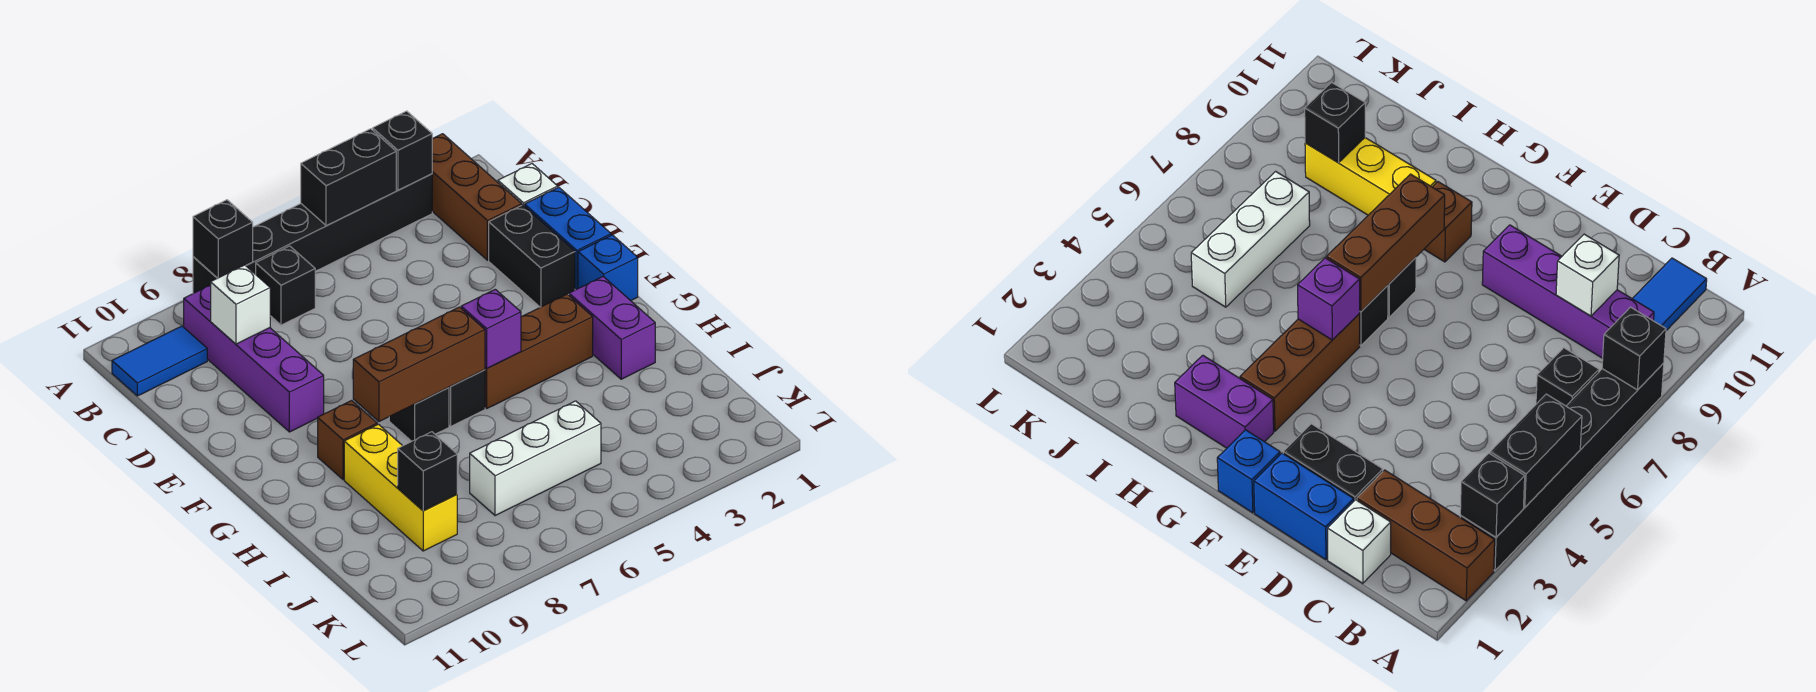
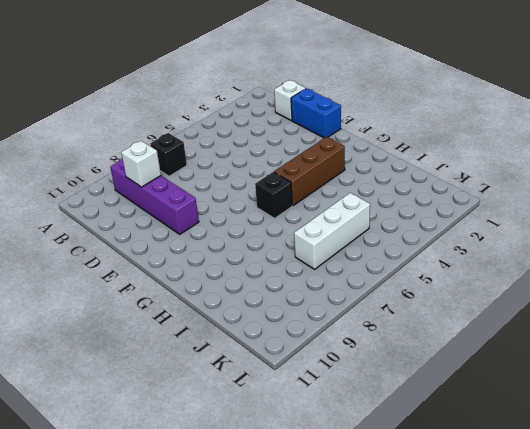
none -> brown 1x3 brick [432,134,522,260]
none -> black 1x6 brick [193,174,432,293]
none -> blue 1x2 tile [112,326,207,396]

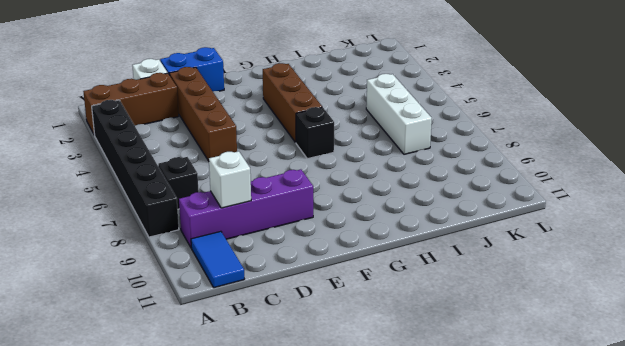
brown 1x4 brick [169,67,237,161] -> black 1x2 brick [489,205,575,307]
none -> blue 1x1 brick [578,235,638,301]
none -> purple 1x2 brick [569,277,655,379]
none -> black 1x1 brick [389,387,449,441]

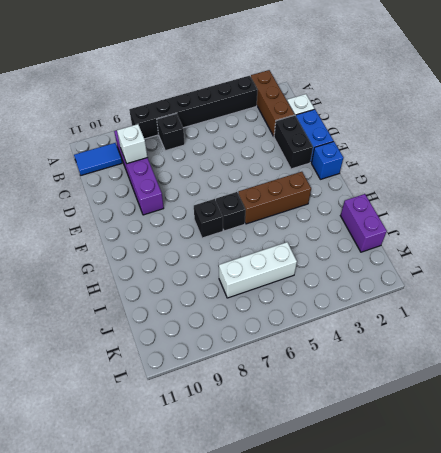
purple 1x2 brick [340,194,387,252] -> purple 1x2 brick moved to [569,277,655,379]
none -> brown 1x1 brick [318,401,377,480]
none -> yellow 1x3 brick [344,424,457,551]
none -> black 1x1 brick [373,111,432,190]

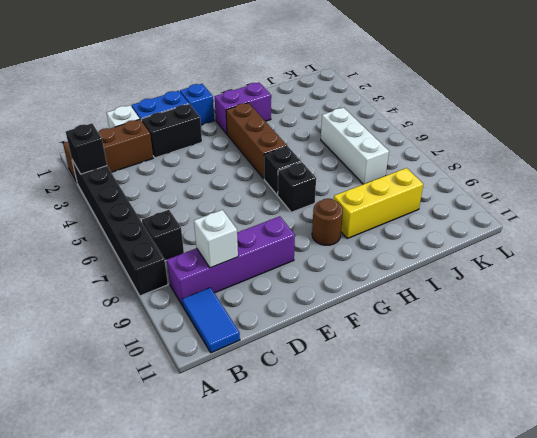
brown 1x1 round brick [312,198,343,245] -> brown 1x1 brick [318,401,377,480]
none -> black 1x2 brick [301,129,396,226]
none -> black 1x1 brick [193,200,253,278]
none -> purple 1x1 brick [461,289,521,368]

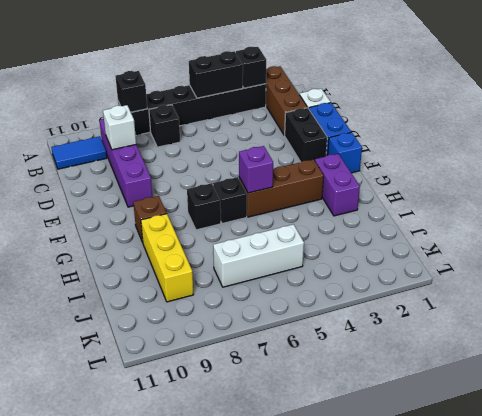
none -> brown 1x3 brick [353,307,485,422]
none -> black 1x1 brick [398,432,457,511]

